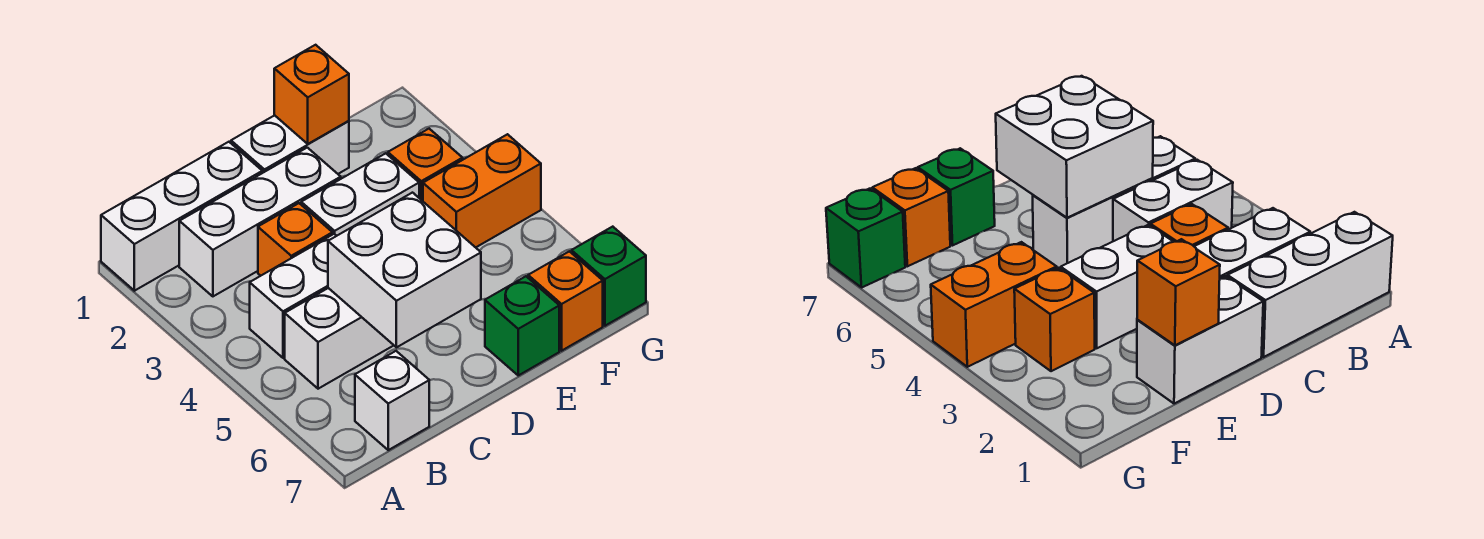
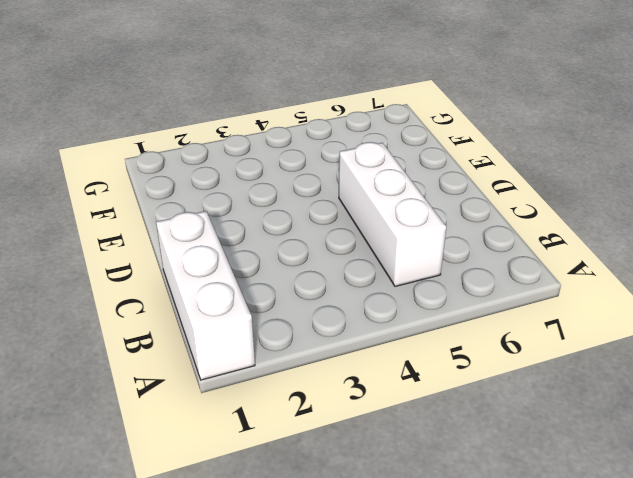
none -> white 1x3 brick [179,148,341,296]
none -> white 1x2 brick [250,234,336,358]
none -> white 1x1 brick [355,351,429,450]

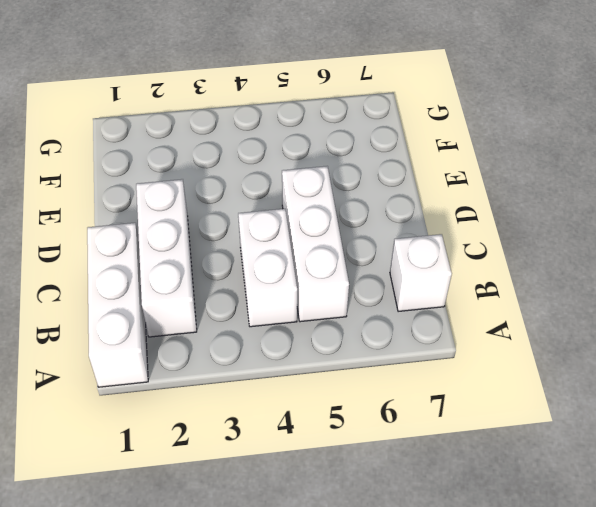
none -> orange 1x1 brick [258,203,333,276]
none -> white 1x2 brick [231,115,349,174]
none -> white 1x2 brick [301,153,419,236]

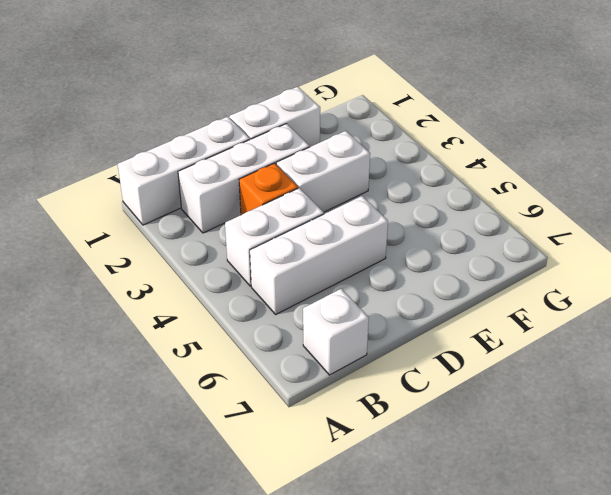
none -> green 1x1 brick [485,276,559,375]
none -> orange 1x1 brick [388,129,463,201]
none -> orange 1x2 brick [423,134,541,247]

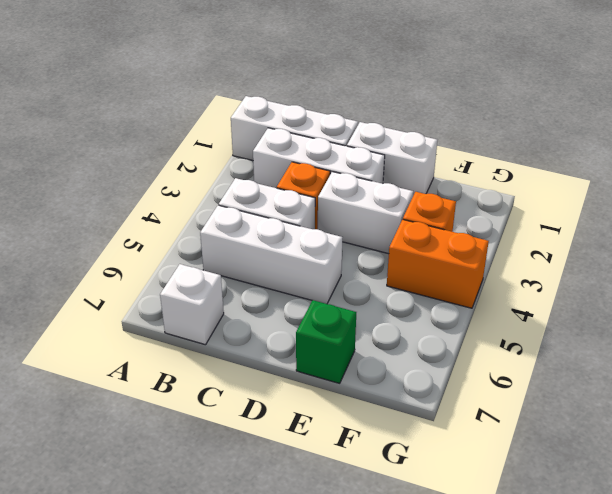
none -> orange 1x1 brick [528,251,603,351]
none -> green 1x1 brick [572,227,646,326]
none -> white 2x2 brick [328,193,481,347]

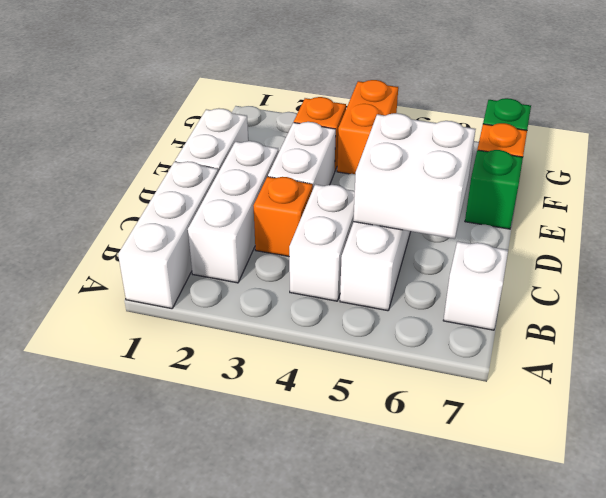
none -> orange 1x1 brick [274,45,349,144]

